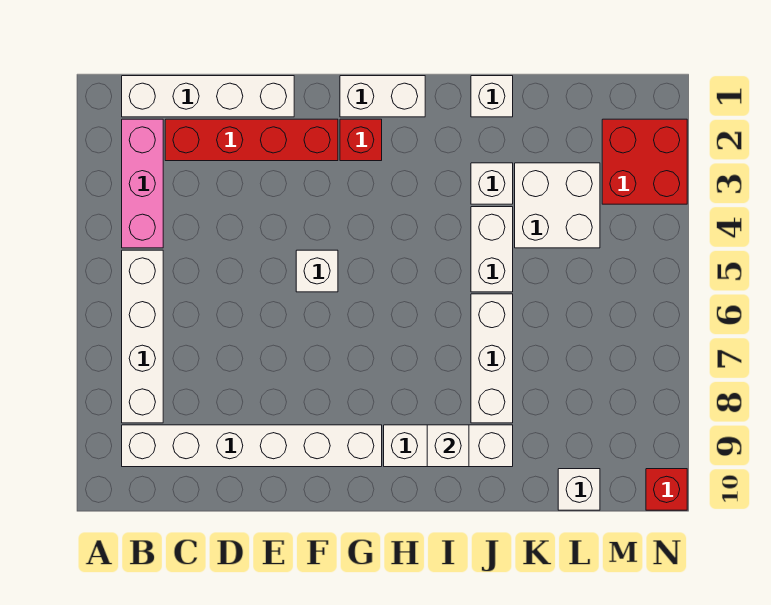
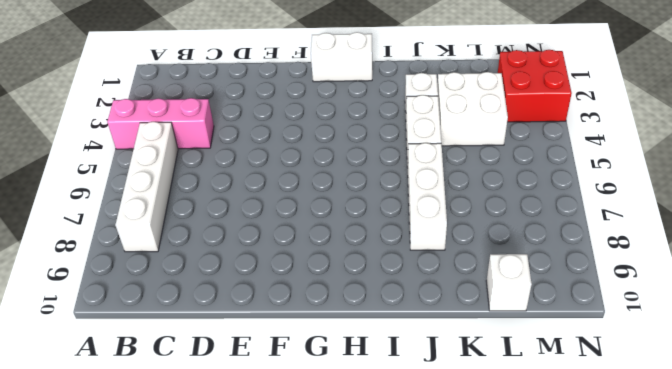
pink 1x3 brick [107,98,214,149] -> pink 1x3 brick turned to [122,119,163,248]
none -> white 1x4 brick [122,76,294,117]
none -> white 1x6 brick [122,425,382,467]
none -> red 1x4 brick [165,119,338,161]

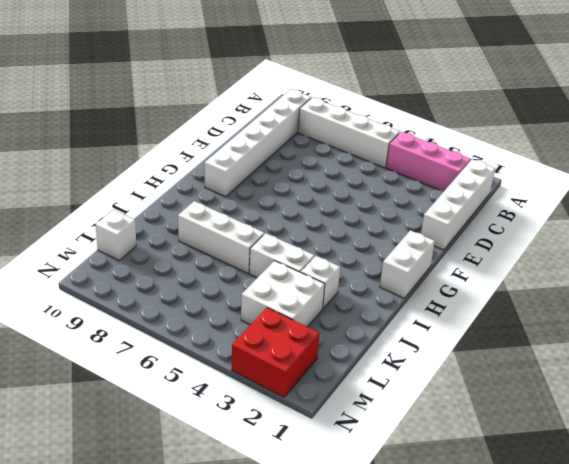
none -> red 1x4 brick [165,119,338,161]
none -> white 1x1 brick [296,250,338,292]
none -> red 1x1 brick [340,119,382,161]

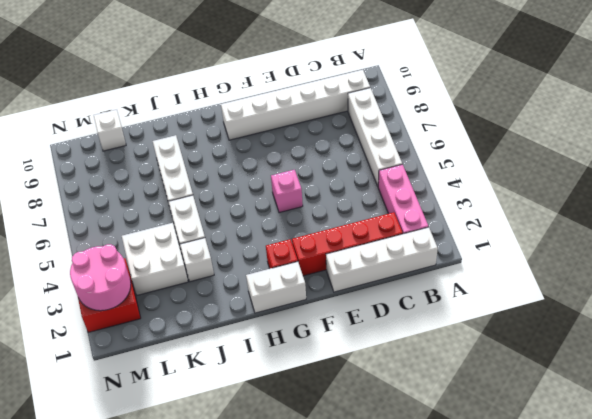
pink 1x1 brick [271,170,303,213] -> white 1x1 brick [296,250,338,292]
pink 2x2 round brick [70,244,131,311] -> none
none -> white 1x3 brick [384,425,513,467]
none -> white 1x1 brick [471,76,513,117]
none -> red 1x1 brick [646,469,687,510]

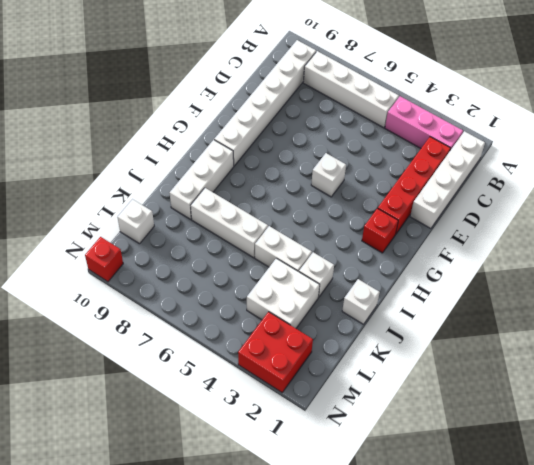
none -> white 1x2 brick [340,76,425,117]
none -> white 1x1 brick [427,425,469,467]

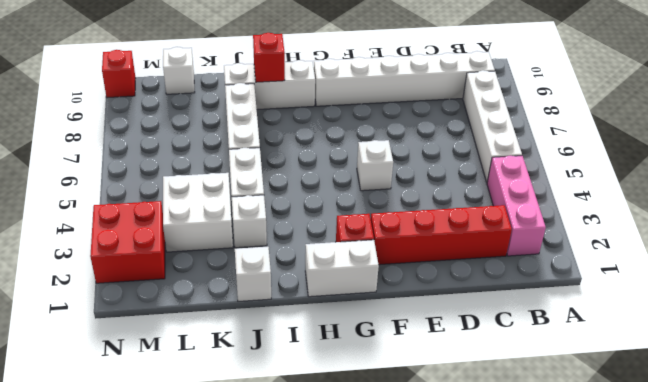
red 1x1 brick [253,33,285,82] -> white 1x1 brick [427,425,469,467]
none -> white 1x4 brick [122,76,294,117]

